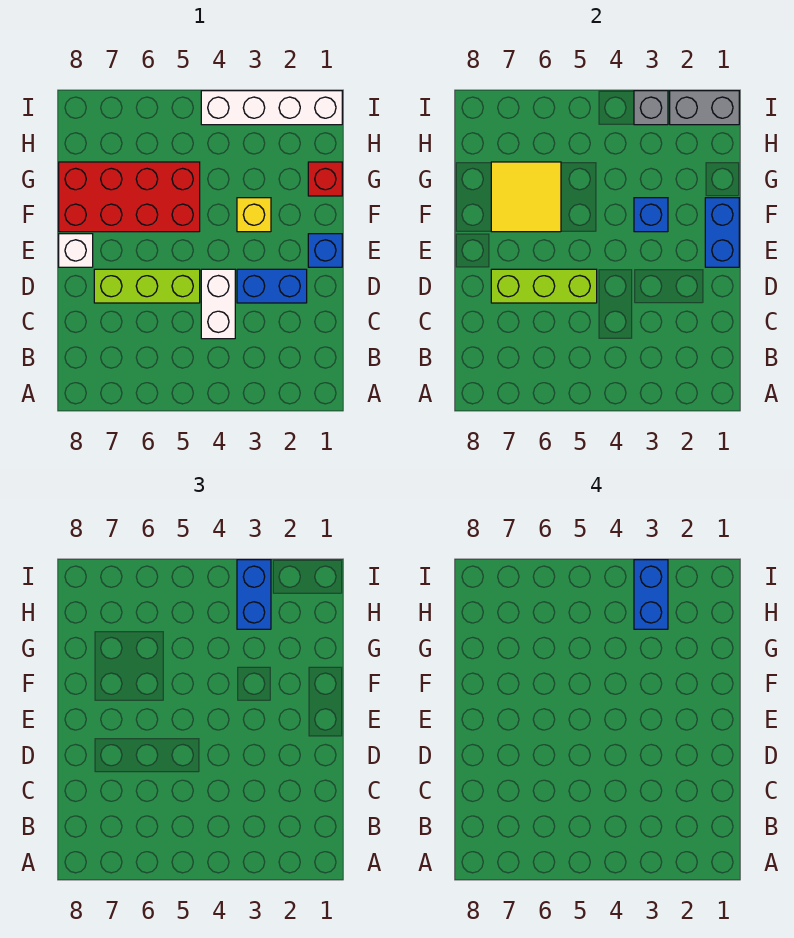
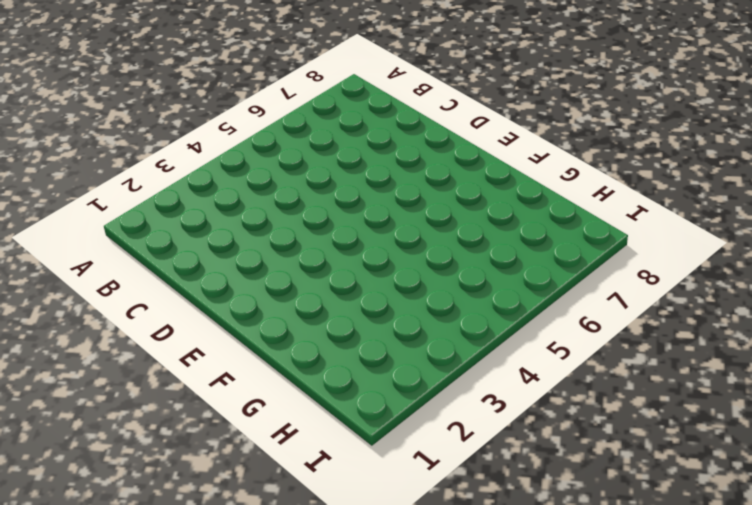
none -> white 1x2 brick [201,269,235,339]
none -> blue 1x2 brick [237,269,307,303]
none -> lime 1x3 brick [94,269,200,303]

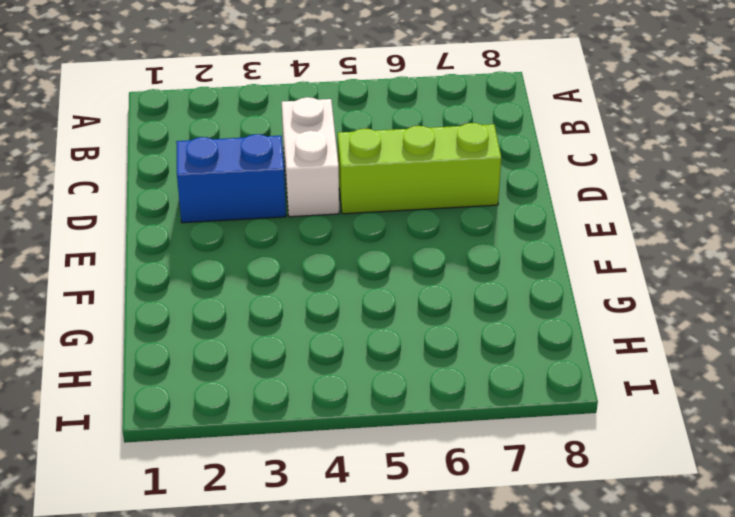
none -> blue 1x1 brick [308,234,342,267]
none -> white 1x1 brick [59,234,93,267]
none -> yellow 1x1 brick [237,198,271,232]

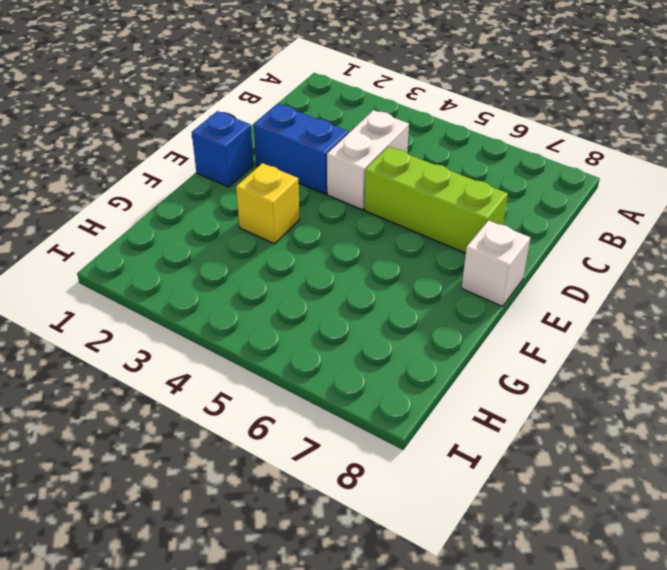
none -> red 2x4 brick [59,162,200,232]
none -> red 1x1 brick [308,162,342,196]
none -> white 1x4 brick [201,91,342,125]

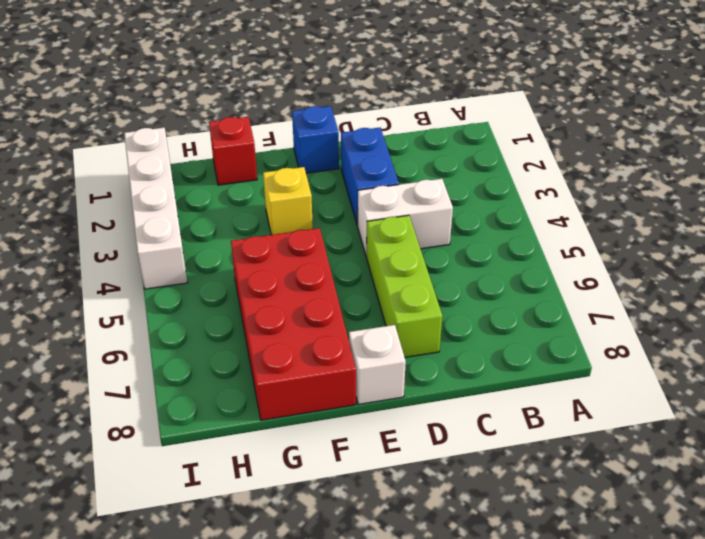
none -> lime 1x3 brick [491,269,597,303]
none -> blue 1x2 brick [705,198,739,267]
none -> blue 1x1 brick [634,198,668,232]

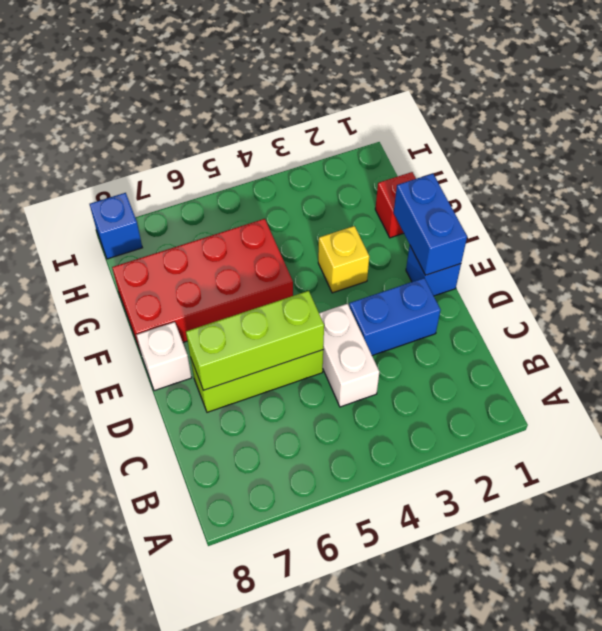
blue 1x1 brick [90,193,142,259] -> blue 1x1 brick moved to [634,198,668,232]
none -> white 1x4 brick [201,91,342,125]
none -> yellow 2x2 tile [491,162,561,232]
none -> grey 1x2 brick [670,91,739,125]

